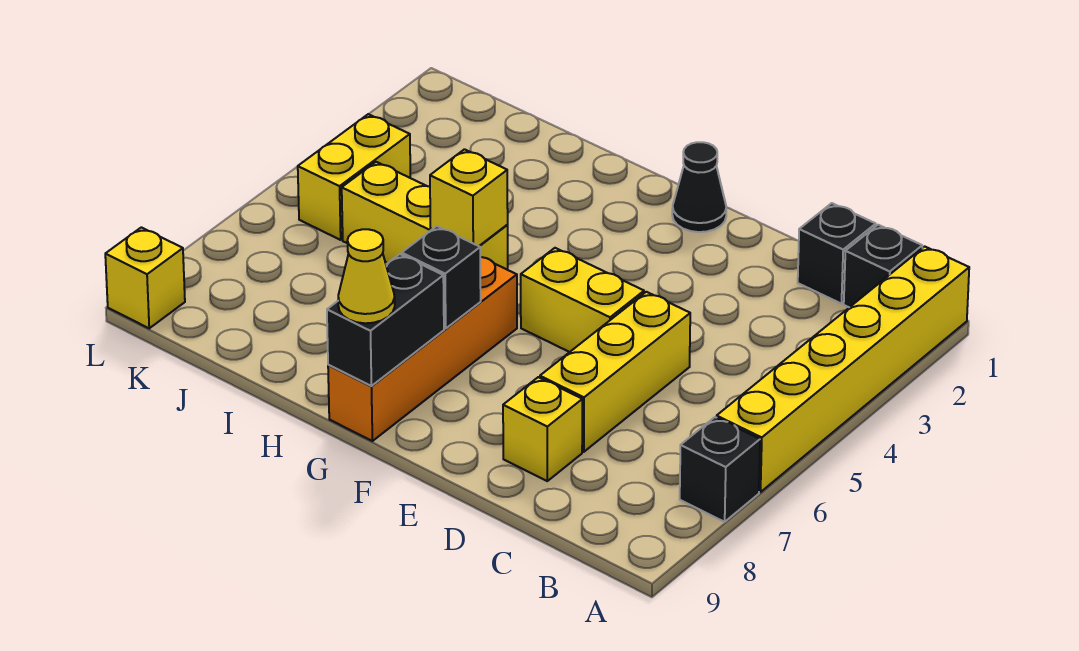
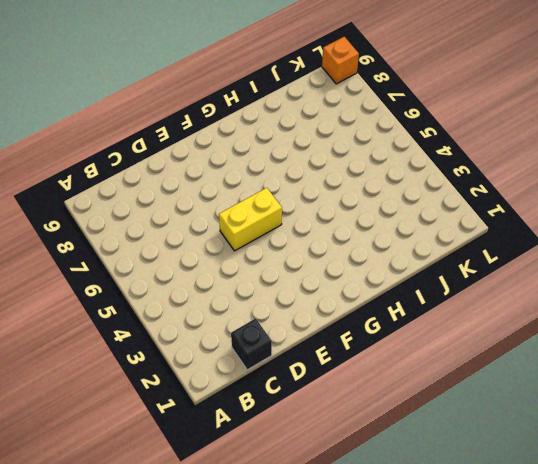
orange 1x1 brick [322,37,359,84] -> yellow 1x1 brick [105,227,185,328]
none -> yellow 1x6 brick [717,246,969,492]
none -> black 1x1 brick [680,417,760,522]
none -> black 1x1 brick [844,225,922,307]

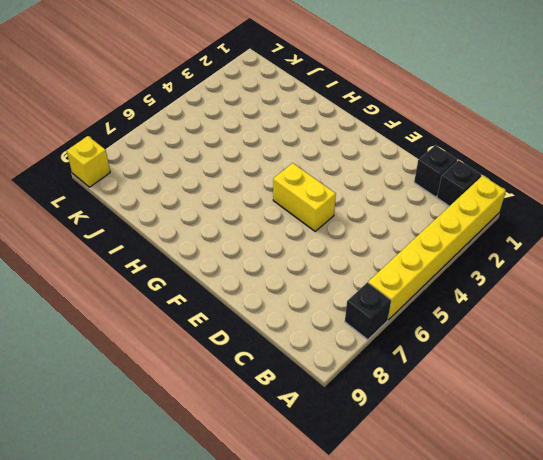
none -> yellow 1x3 brick [540,292,690,452]
none -> yellow 1x1 brick [503,377,582,481]
none -> black 1x1 cone [672,142,726,232]

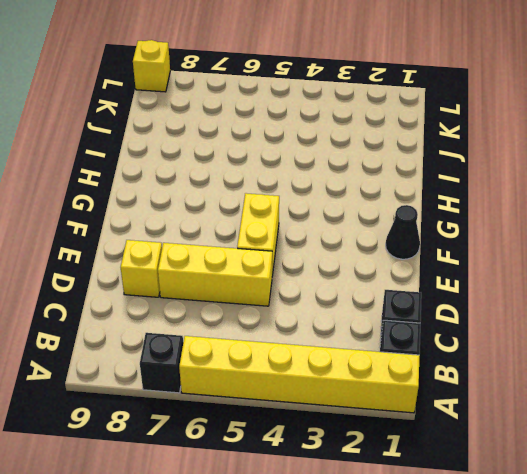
none -> orange 1x4 brick [328,257,517,441]
none -> yellow 1x3 brick [342,162,508,270]
none -> yellow 1x2 brick [298,114,410,240]

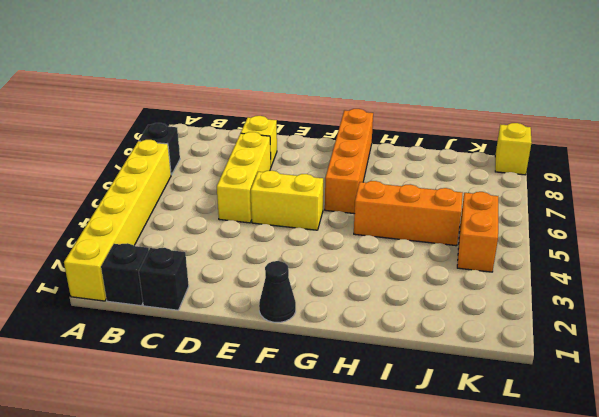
orange 1x3 brick [354,181,463,246] -> yellow 1x3 brick [342,162,508,270]
orange 1x2 brick [457,192,498,272] -> yellow 1x2 brick [298,114,410,240]
none -> black 1x1 brick [402,226,481,329]
none -> black 1x2 brick [327,254,444,386]
none -> yellow 1x1 brick [430,149,508,246]

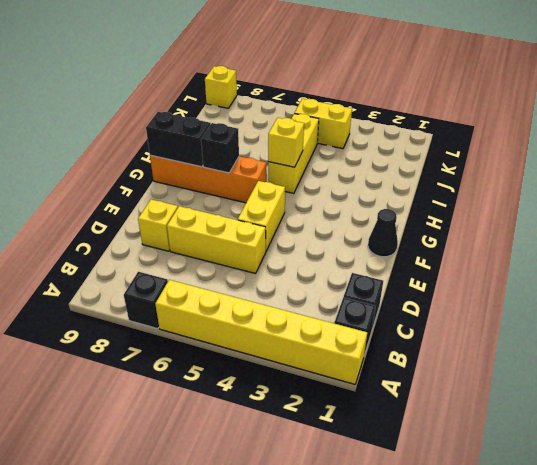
none -> yellow 1x1 cone [338,229,395,323]

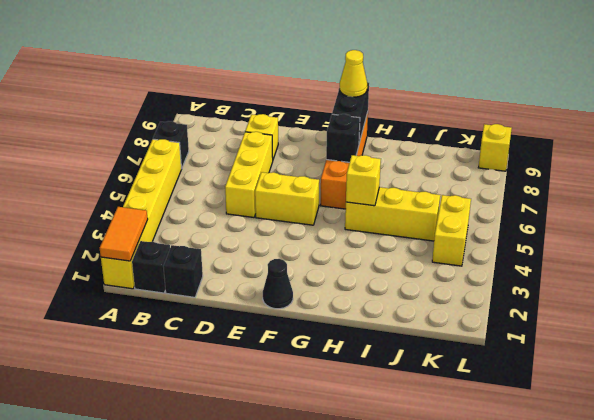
orange 1x2 tile [100,207,148,261] -> none

